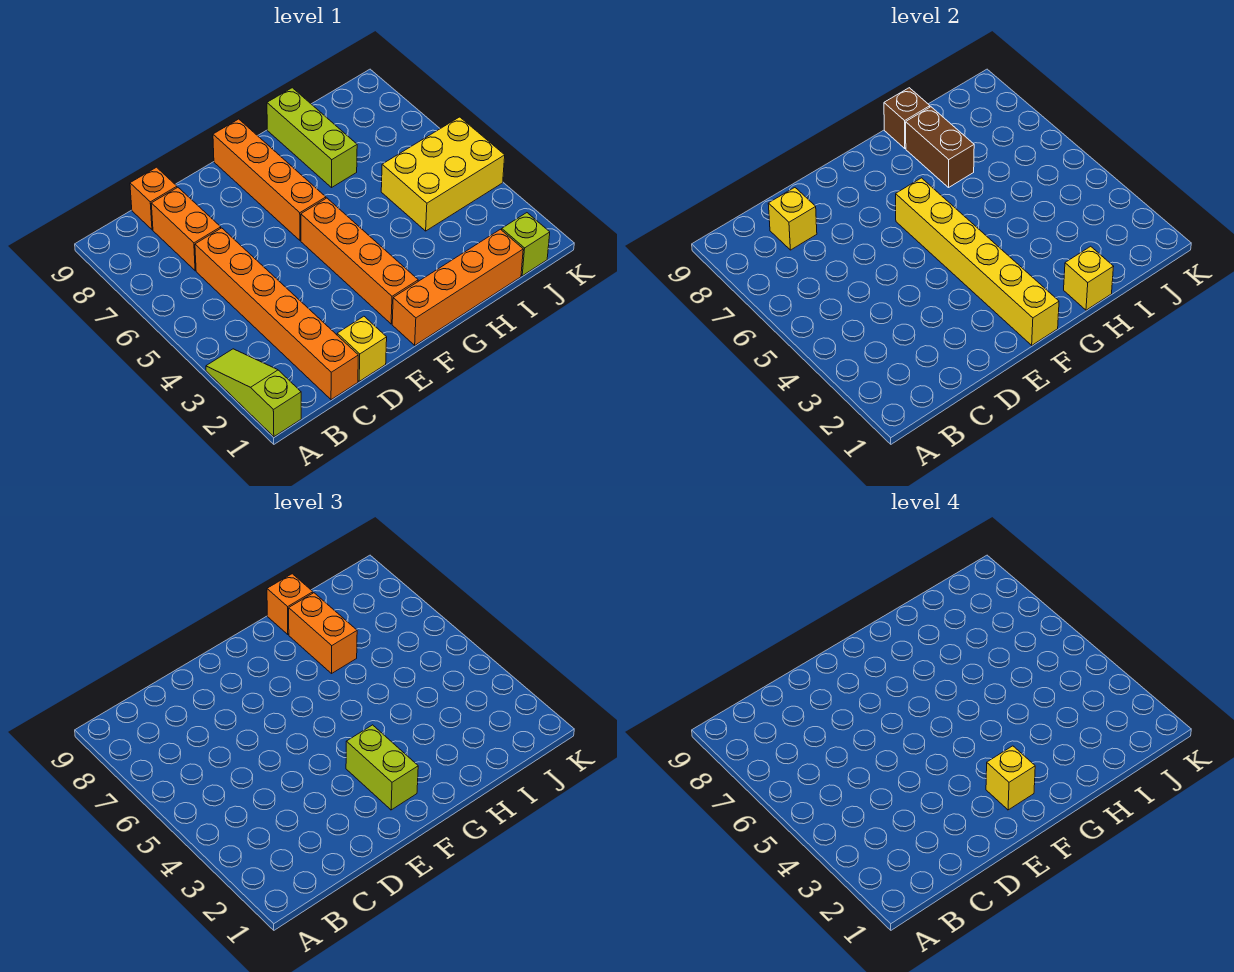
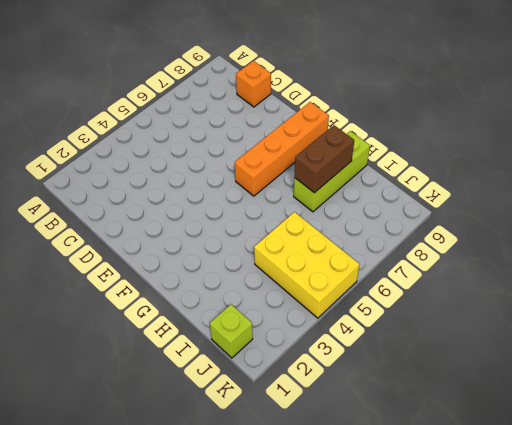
none -> lime 1x3 slope [206,349,301,437]
none -> orange 1x6 brick [195,228,358,400]
none -> orange 1x2 brick [151,188,221,271]

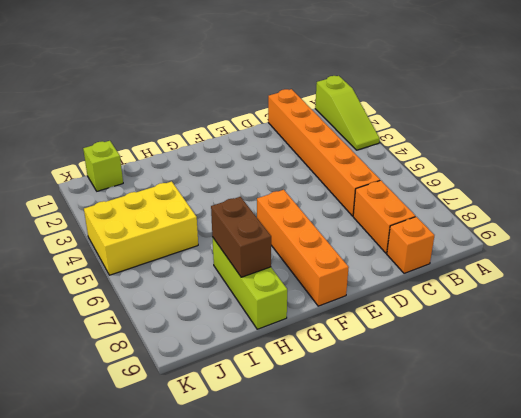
none -> yellow 1x1 brick [337,316,387,381]
none -> orange 1x4 brick [392,229,523,345]
none -> orange 1x4 brick [301,198,418,324]

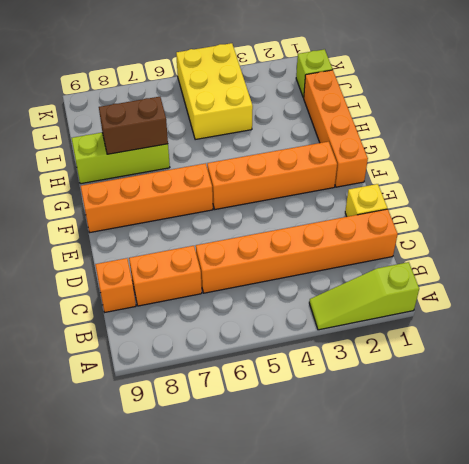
none -> yellow 1x1 brick [768,188,817,250]
none -> yellow 1x6 brick [896,178,1059,345]
none -> yellow 1x1 brick [1064,246,1114,310]

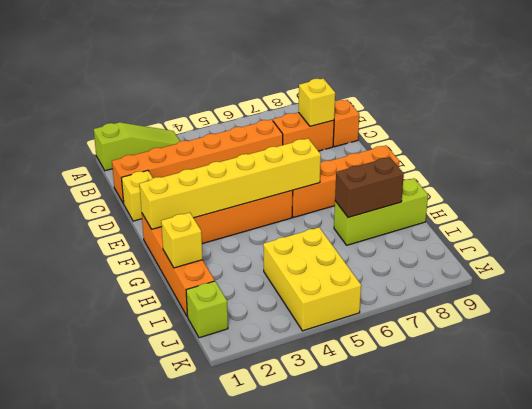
none -> brown 1x1 brick [884,88,930,149]
none -> lime 1x2 brick [346,725,418,810]
none -> orange 1x2 brick [289,593,357,673]

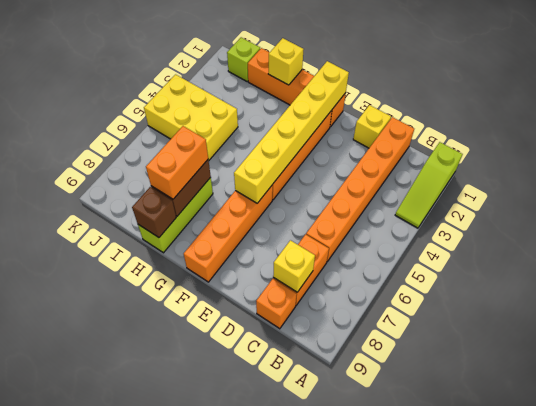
none -> lime 1x2 brick [346,725,418,810]
none -> orange 1x1 brick [267,574,313,635]
none -> yellow 1x1 brick [986,746,1035,810]

